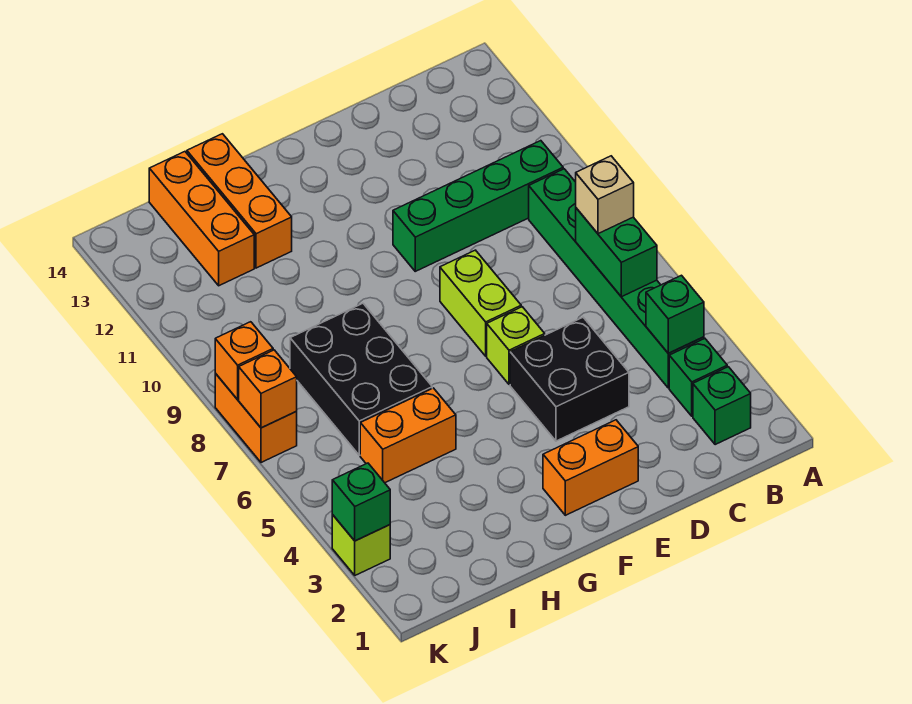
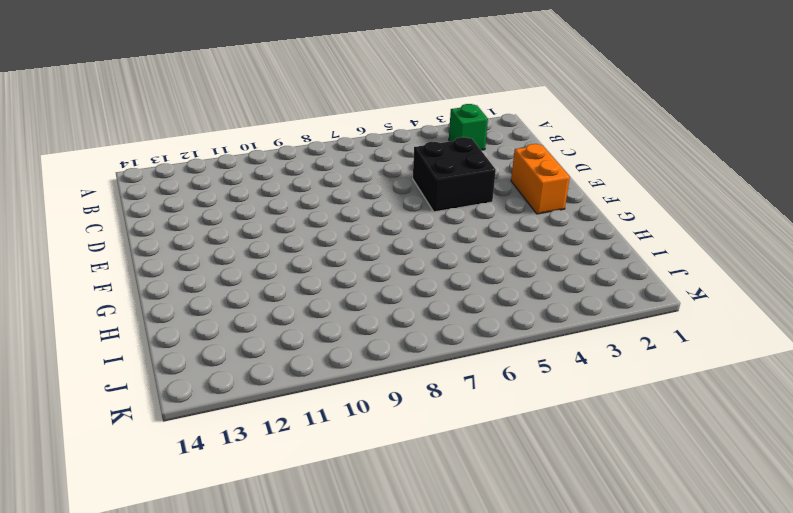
none -> green 1x1 brick [693,367,751,445]
none -> green 1x6 brick [529,169,704,388]
none -> green 1x4 brick [393,141,563,271]

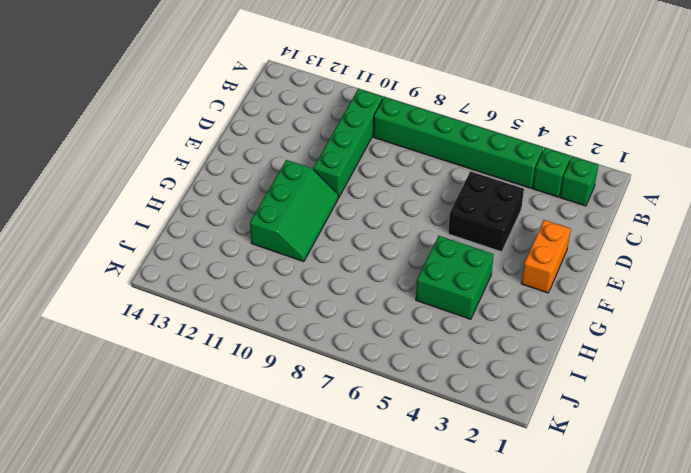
green 2x3 slope [250,160,339,262] -> none
green 2x2 brick [416,236,494,319] -> orange 1x2 brick [360,388,456,483]
none -> lime 1x1 brick [487,307,545,385]
none -> lime 1x2 brick [440,250,521,356]
none -> black 2x3 brick [290,303,432,455]

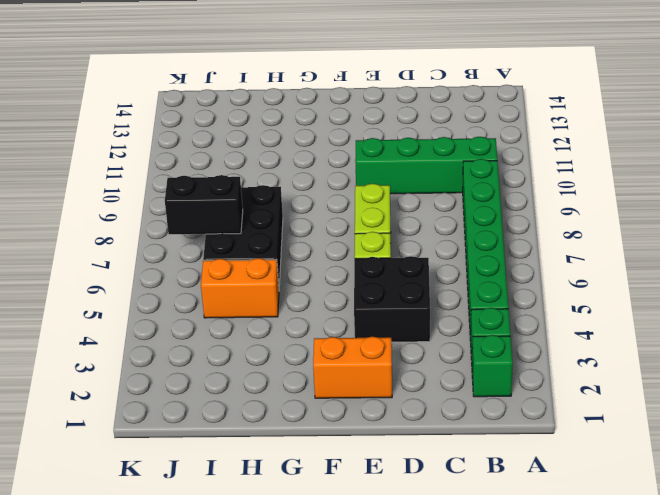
black 1x2 brick [165,175,243,234] -> none
none -> orange 1x3 brick [187,134,292,268]
none -> orange 1x3 brick [149,152,254,286]
none -> lime 1x1 brick [332,515,390,575]

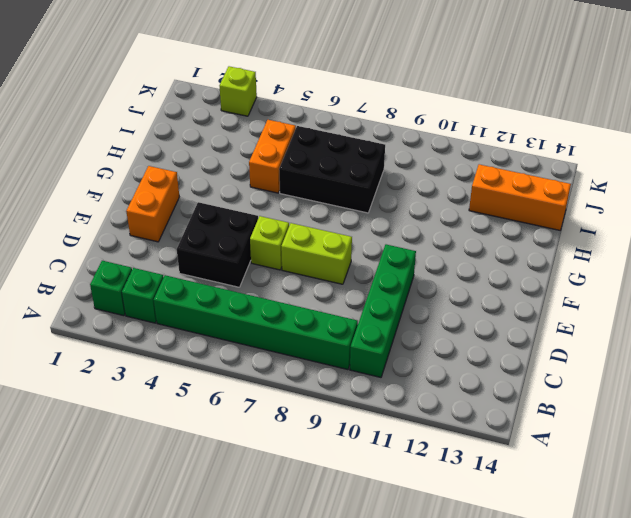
none -> orange 1x3 brick [187,134,292,268]
none -> orange 1x2 brick [215,374,297,462]
none -> green 1x1 brick [646,275,704,353]

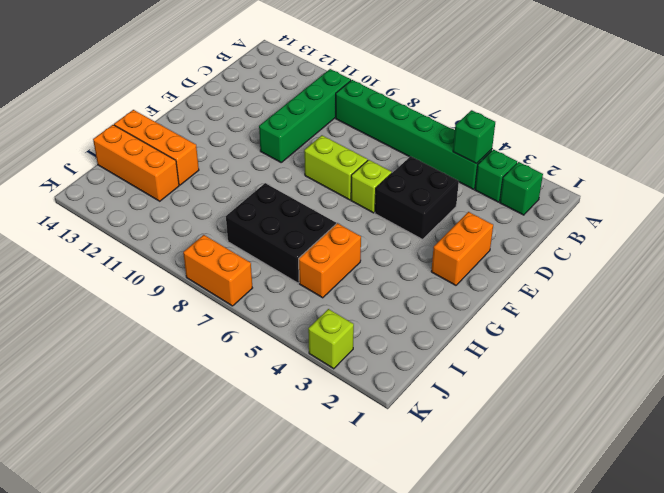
none -> green 1x2 brick [576,208,657,297]
none -> green 1x1 brick [332,463,390,541]
none -> orange 1x1 brick [239,350,297,428]

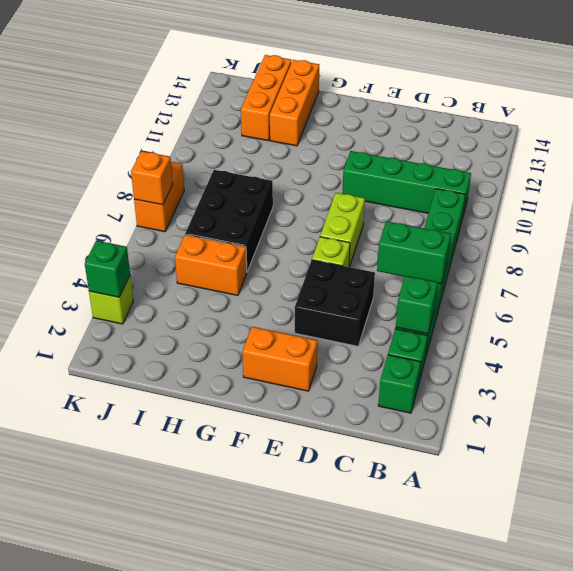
green 1x2 brick [377,221,451,284] -> green 1x2 brick turned to [576,208,657,297]
none -> orange 1x1 brick [215,322,273,400]
none -> tan 1x1 brick [576,156,634,234]

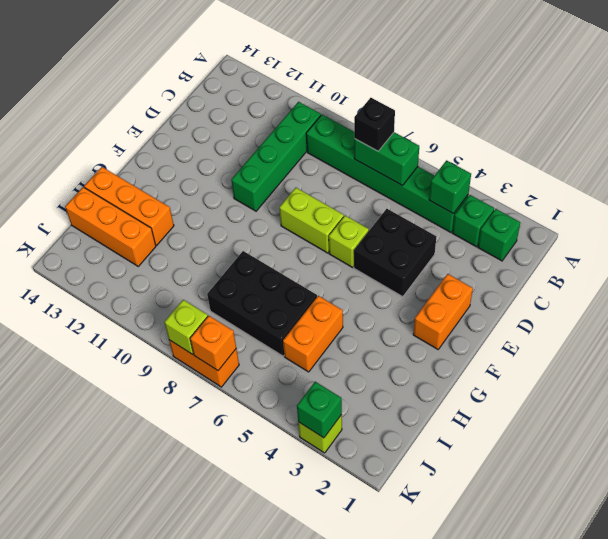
black 1x1 brick [354,98,395,151] -> tan 1x1 brick [576,156,634,234]
lime 1x1 brick [164,300,208,355] -> orange 1x1 brick [215,322,273,400]

